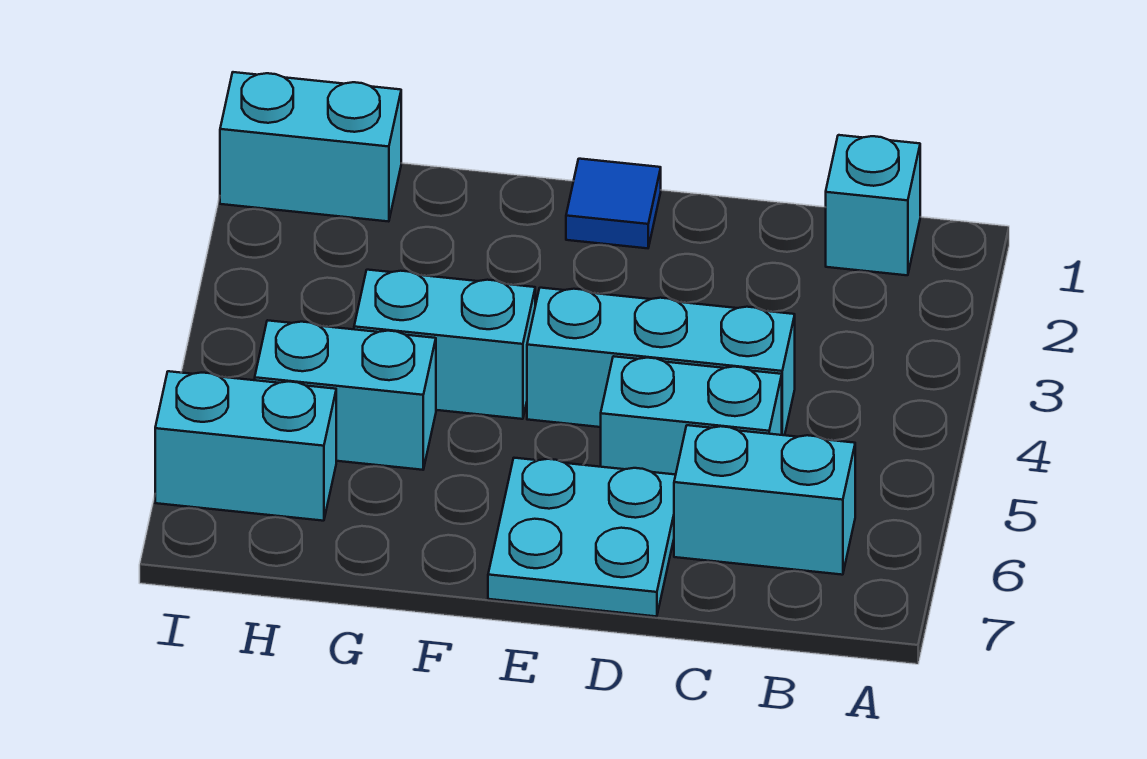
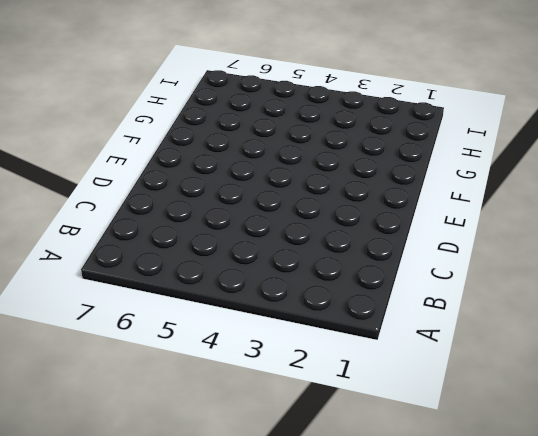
none -> cyan 1x1 brick [826,135,920,275]
none -> cyan 1x2 brick [674,425,855,575]

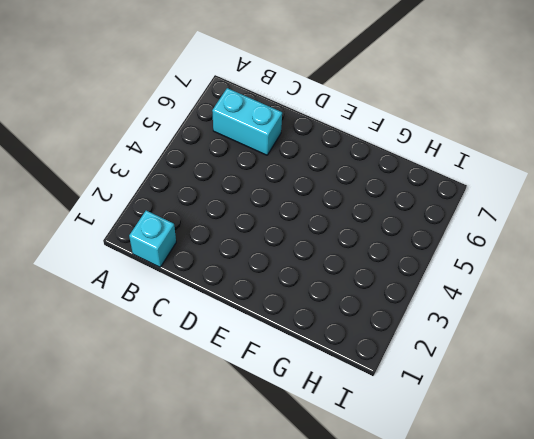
none -> cyan 1x3 brick [527,288,795,435]
none -> cyan 1x2 brick [601,356,782,475]

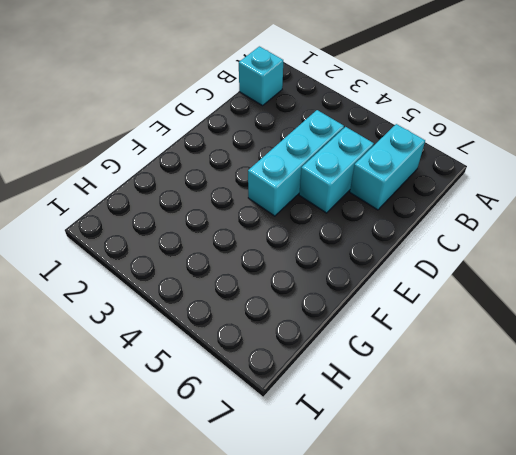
none -> cyan 2x2 plate [488,458,676,617]
none -> blue 1x1 tile [566,159,661,248]

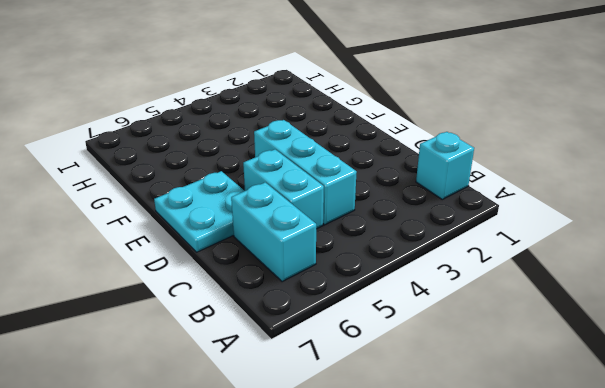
none -> blue 1x1 tile [566,159,661,248]
none -> cyan 1x2 brick [354,270,535,419]

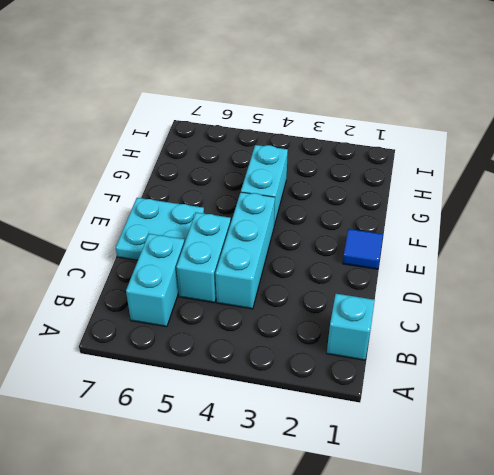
none -> cyan 1x2 brick [255,320,436,470]
none -> cyan 1x2 brick [220,72,401,222]

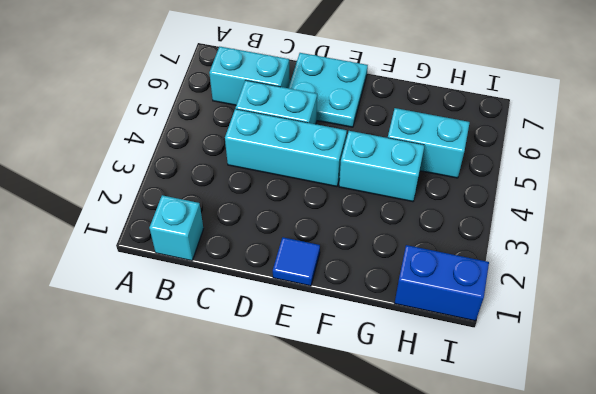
blue 1x2 brick [395,245,489,321] -> cyan 1x2 brick [220,72,401,222]
none -> cyan 1x2 brick [155,371,336,521]

